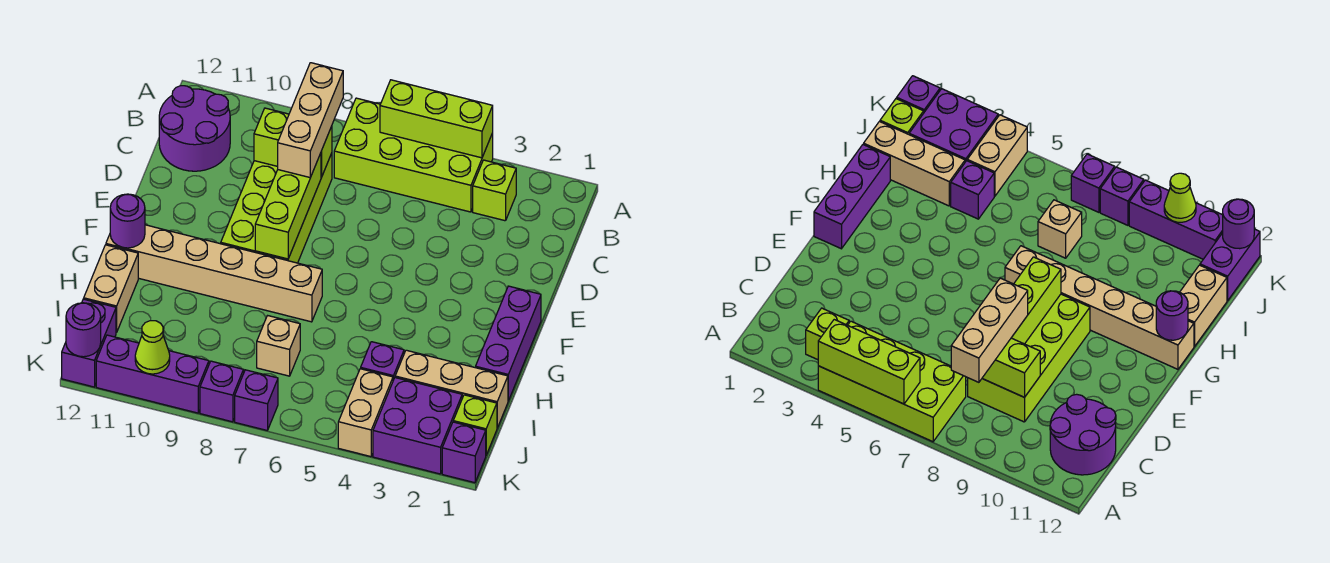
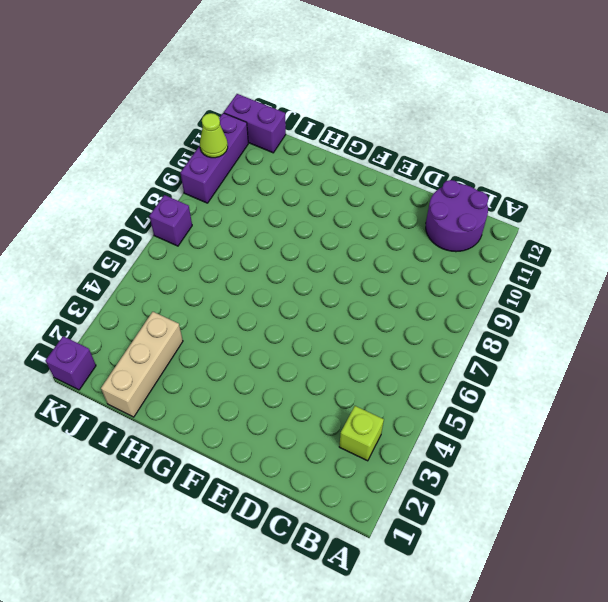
none -> lime 2x4 brick [334,98,493,212]
none -> lime 2x4 brick [221,153,332,263]
none -> purple 1x3 brick [476,286,541,401]

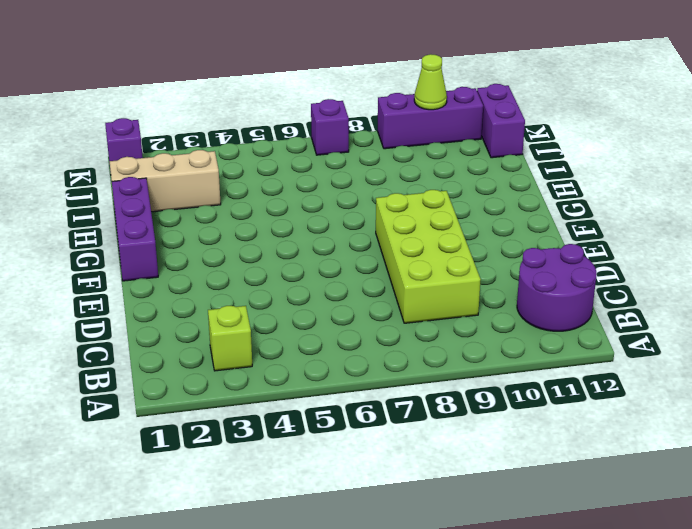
none -> lime 2x4 brick [334,98,493,212]
none -> tan 1x6 brick [106,225,322,322]
none -> tan 1x2 brick [84,245,138,333]

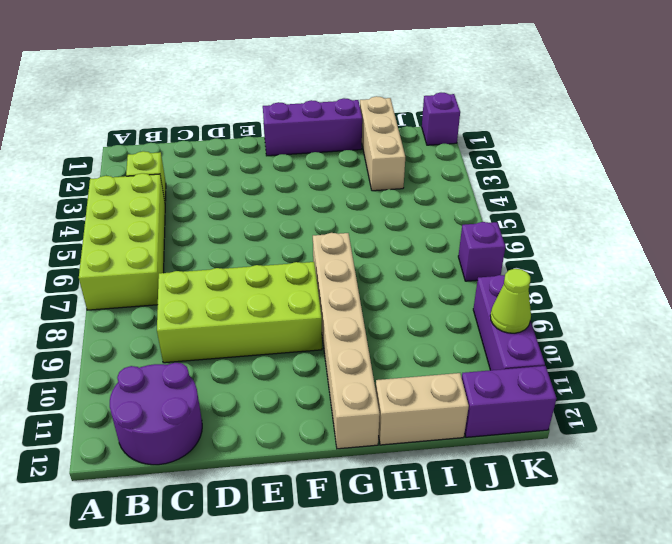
none -> purple 1x1 brick [361,342,404,380]
none -> tan 1x1 brick [257,316,300,376]
none -> lime 1x1 brick [453,395,497,455]

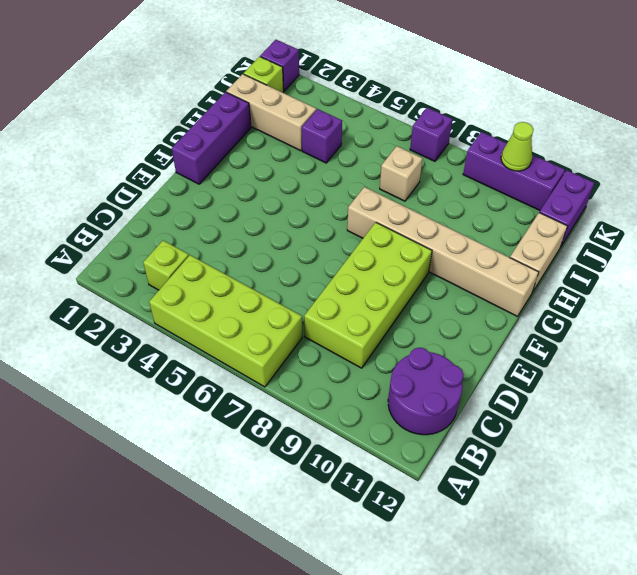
none -> purple 2x2 brick [373,378,462,474]
none -> tan 1x2 brick [338,369,393,457]
none -> purple 1x1 brick [200,361,244,422]

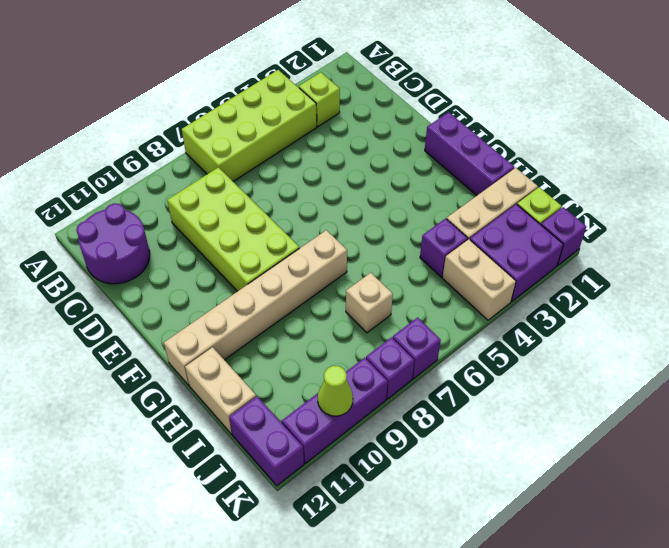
none -> lime 1x3 brick [380,80,493,158]
none -> lime 1x2 brick [254,108,332,178]
none -> lime 1x3 brick [255,153,321,259]

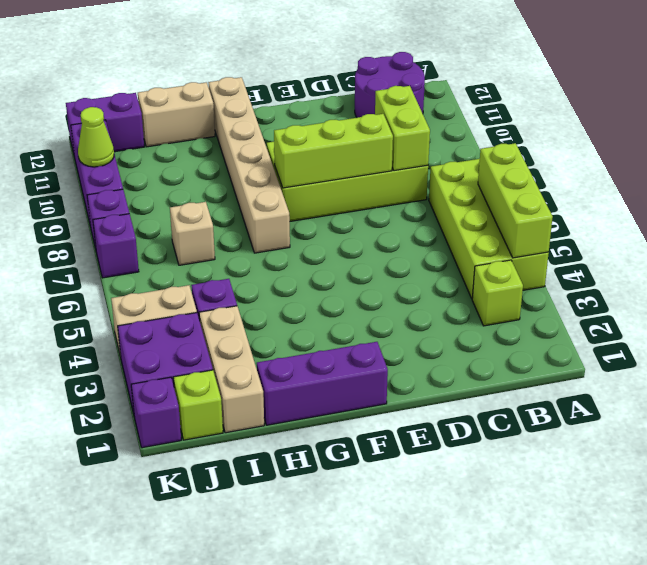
none -> purple 1x1 round brick [110,194,145,248]
none -> purple 1x1 round brick [66,303,101,357]
none -> tan 1x3 brick [278,63,343,177]

